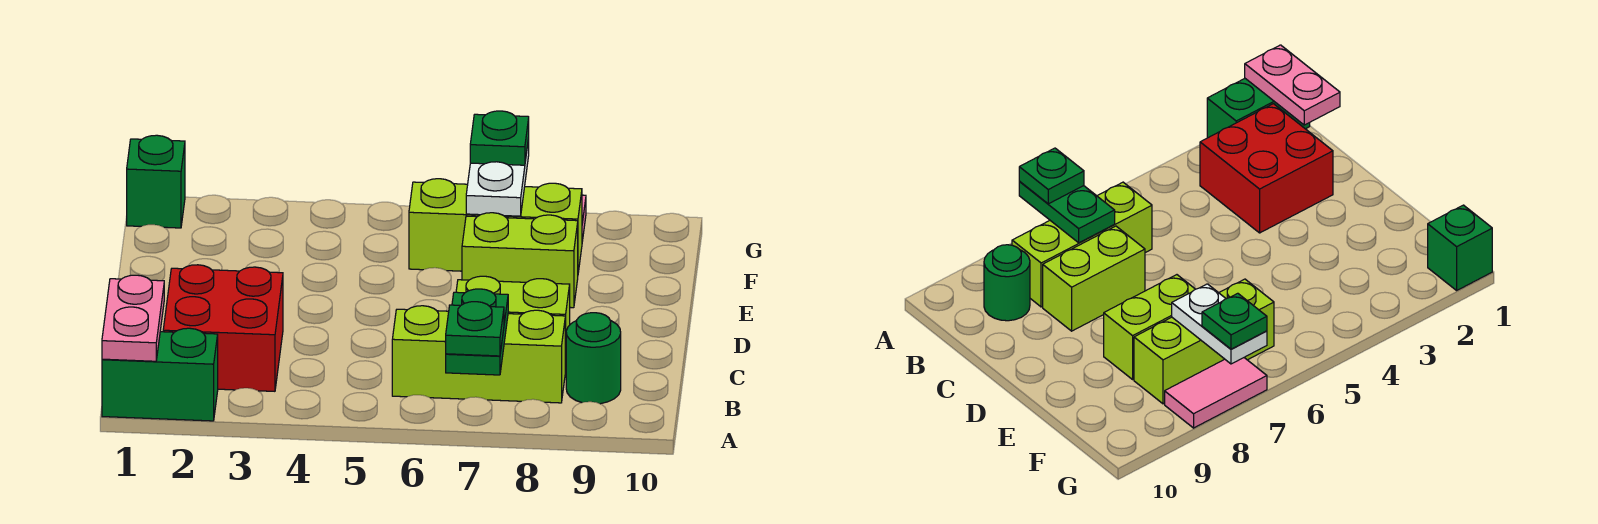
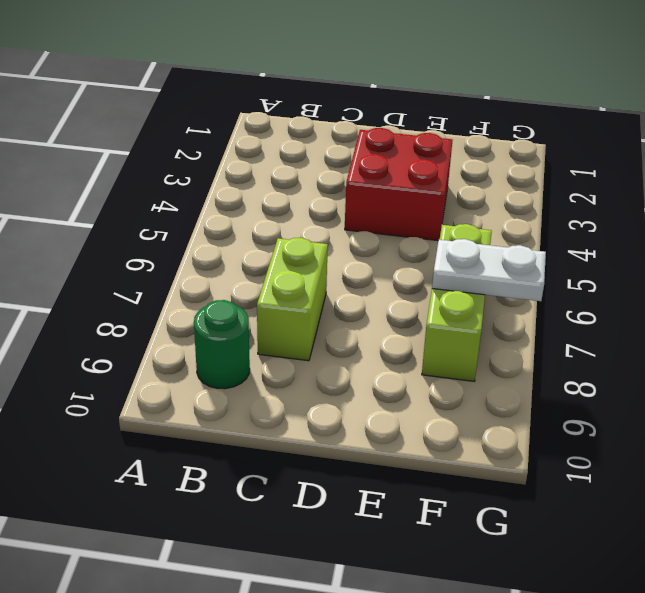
red 2x2 brick [345,128,452,241] -> red 2x2 brick moved to [163,265,283,391]
none -> green 1x2 brick [102,328,218,421]
none -> lime 1x3 brick [392,306,565,403]
none -> lime 1x2 brick [462,213,578,308]

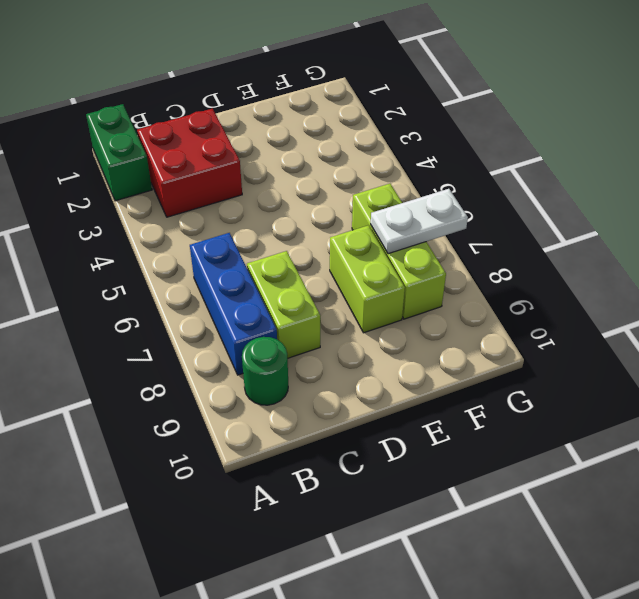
blue 1x3 brick [190,233,277,375] -> lime 1x3 brick [392,306,565,403]
none -> green 1x1 brick [127,135,185,228]
none -> pink 1x2 tile [1165,358,1267,428]
none -> pink 1x2 plate [102,275,164,361]

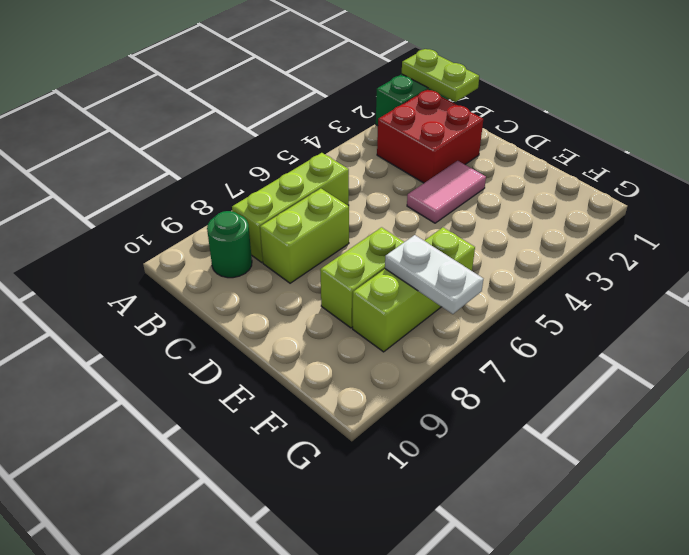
lime 1x2 plate [402,49,479,102] -> pink 1x2 plate [102,275,164,361]
pink 1x2 tile [407,161,486,223] -> pink 1x2 tile moved to [1165,358,1267,428]
none -> green 1x1 brick [127,135,185,228]
none -> green 1x2 plate [446,289,508,375]
none -> green 1x1 plate [446,302,504,356]

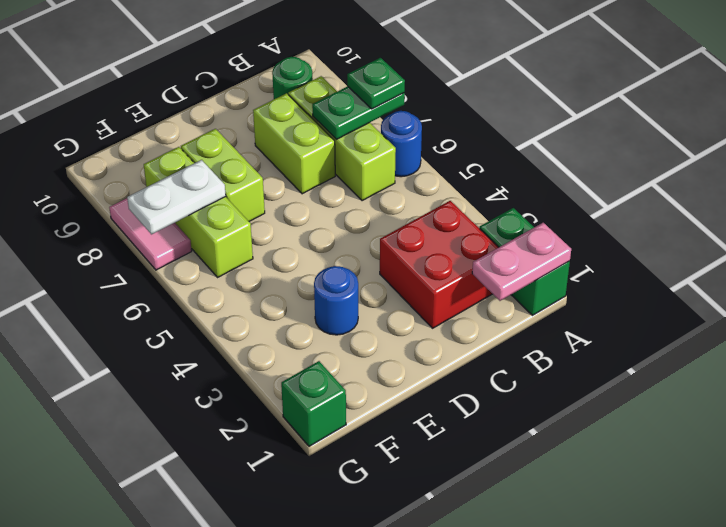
blue 1x1 round brick [381,111,422,177] -> none
blue 1x1 round brick [314,266,358,335] -> none
none -> green 1x1 plate [470,111,529,165]

